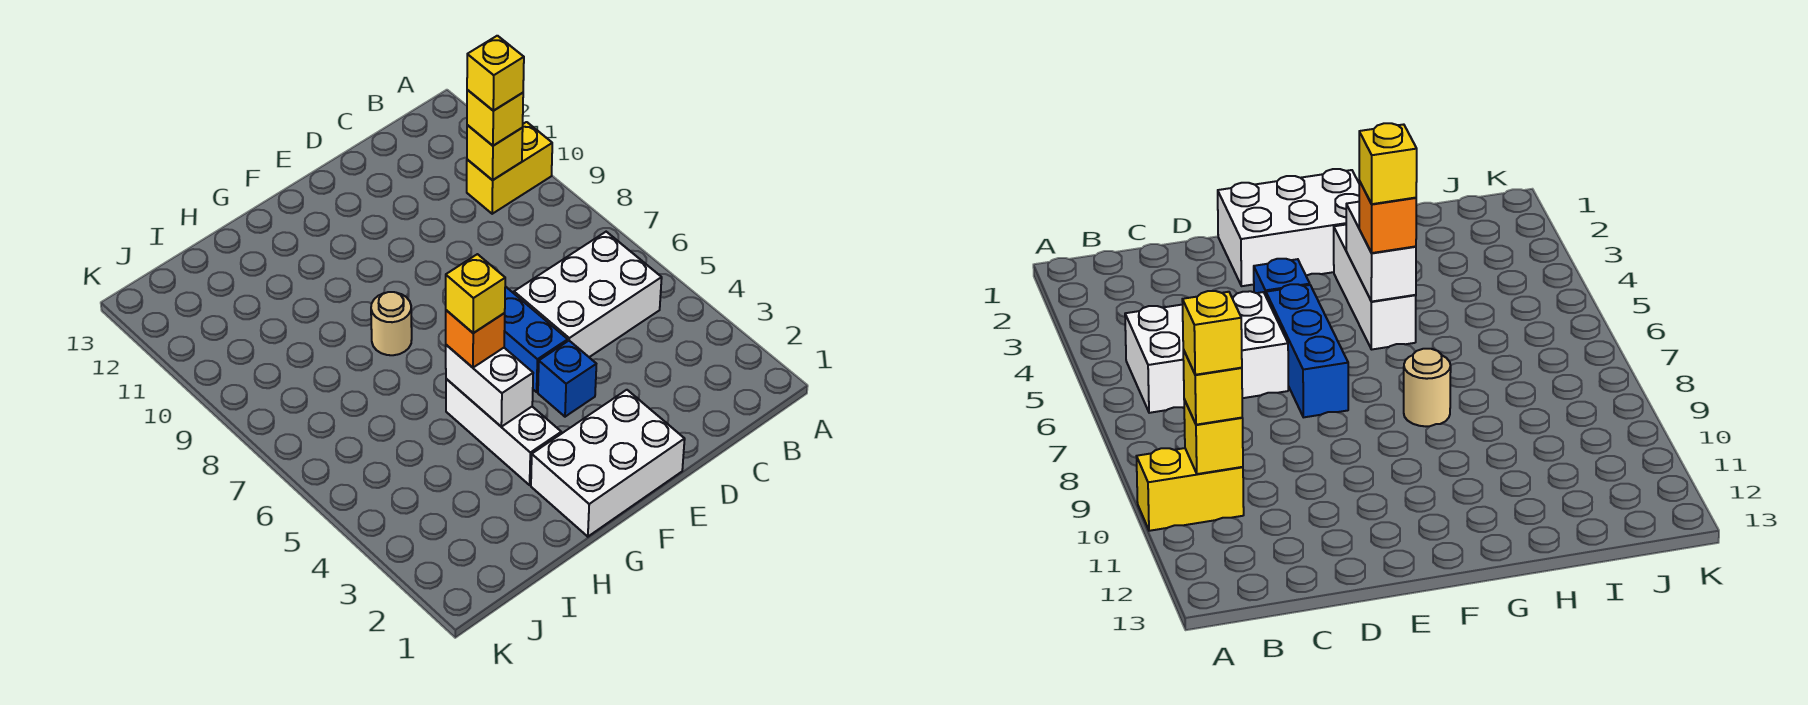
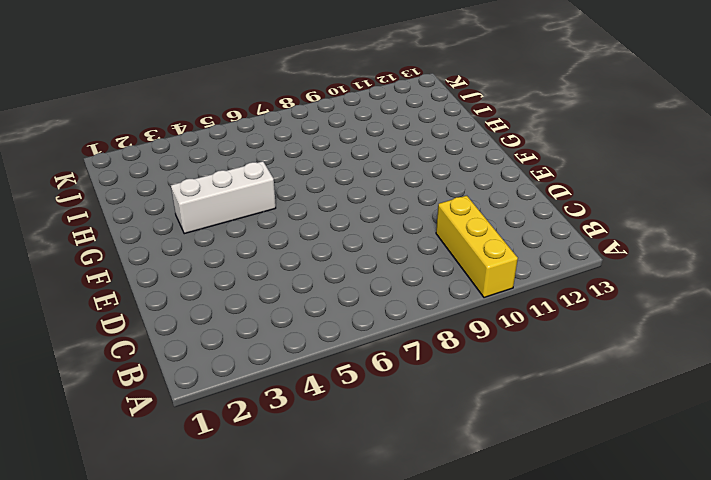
yellow 1x3 brick [436,196,518,298] -> yellow 1x2 brick [467,122,552,214]
none -> white 2x3 brick [514,232,662,357]
none -> white 2x3 brick [531,390,685,537]
none -> blue 1x1 brick [538,341,596,417]

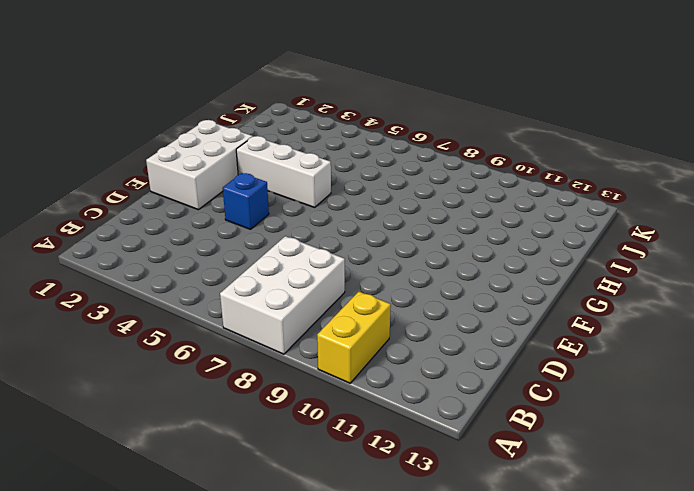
white 2x3 brick [220,236,345,354] -> white 2x3 brick moved to [514,232,662,357]
none -> blue 1x3 brick [504,286,568,392]
none -> tan 1x1 round brick [371,292,412,355]
none -> yellow 1x1 brick [467,125,523,180]

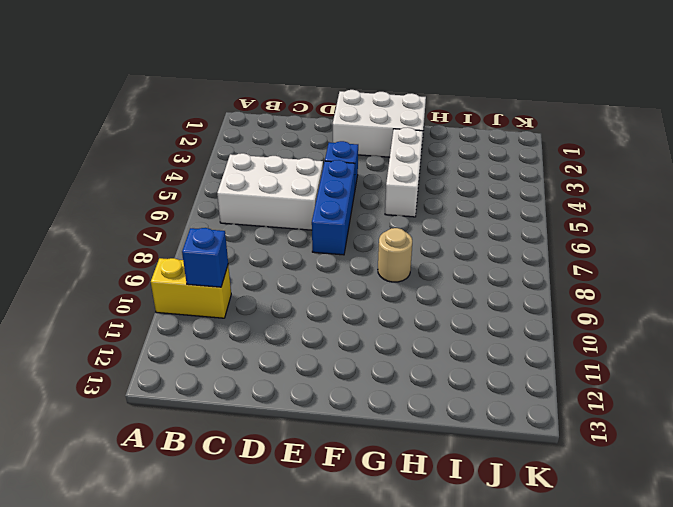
blue 1x1 brick [182,228,228,287] -> yellow 1x1 brick [467,125,523,180]
none -> white 1x2 brick [446,345,533,427]
none -> yellow 1x1 brick [467,90,523,146]
none -> orange 1x1 brick [446,310,505,368]

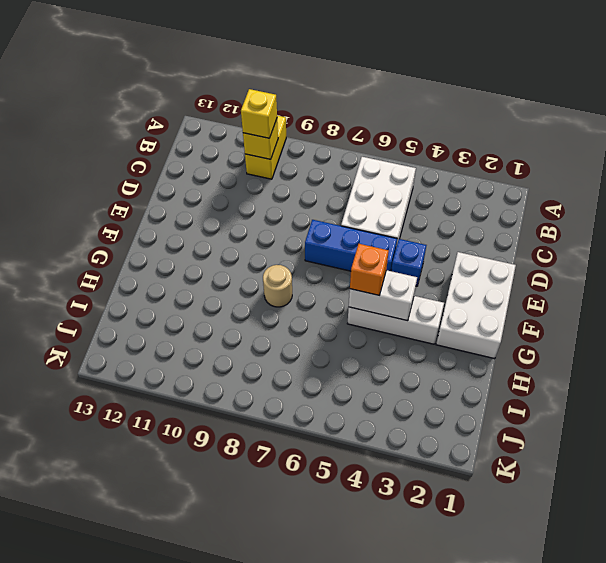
none -> yellow 1x1 brick [467,36,524,111]
none -> yellow 1x1 brick [446,254,505,333]

